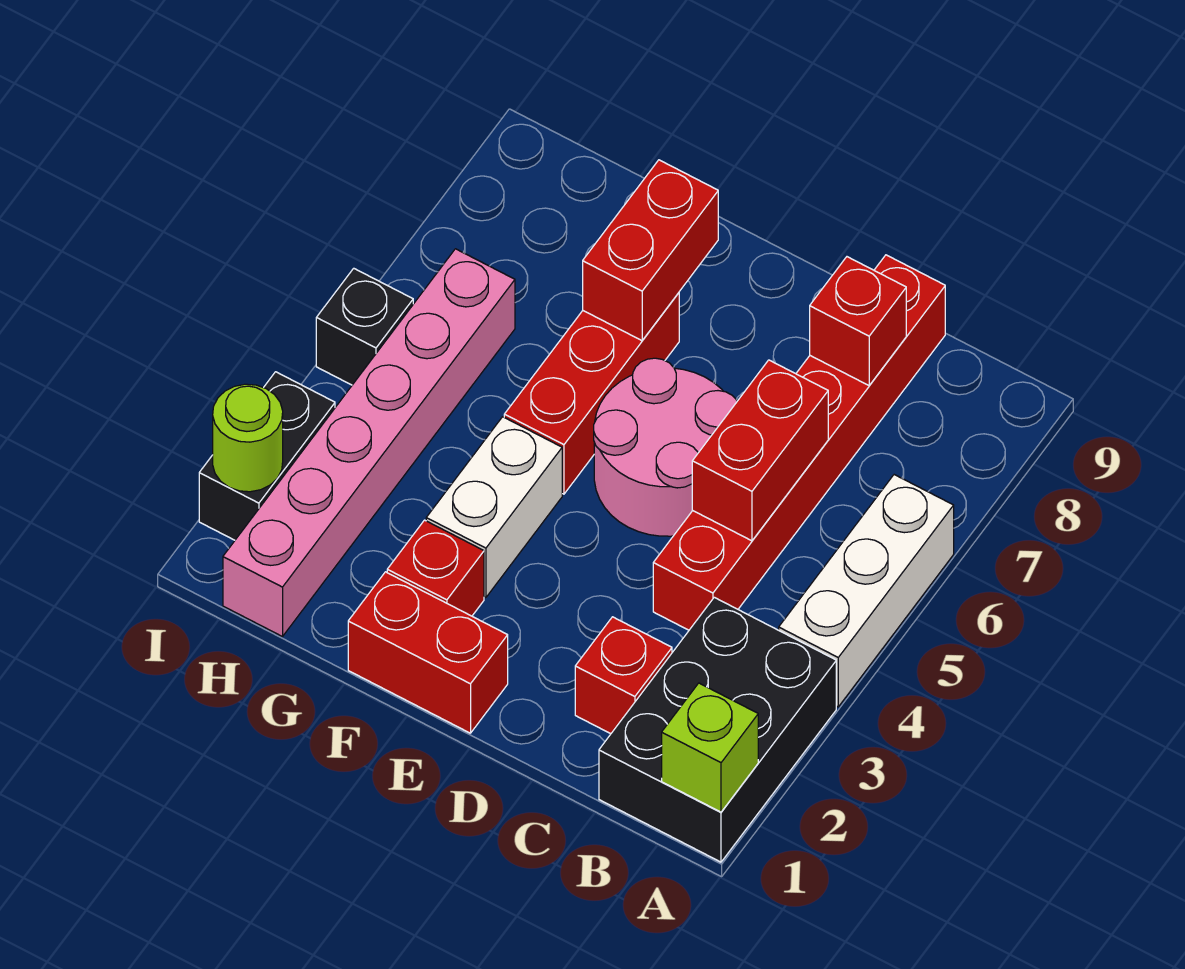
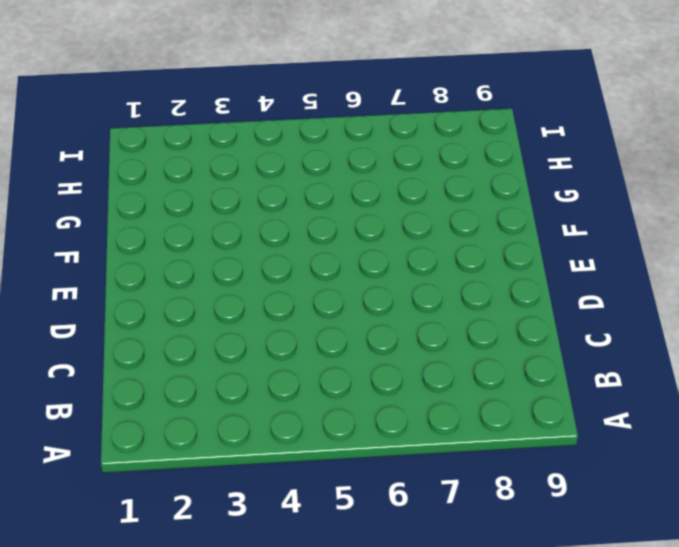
none -> black 2x3 brick [599,597,836,862]
none -> white 1x3 brick [779,475,954,707]
none -> red 1x1 brick [575,617,672,734]

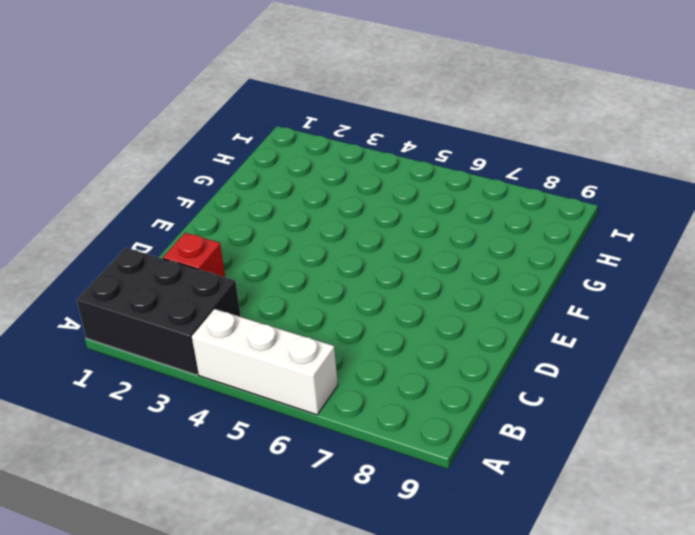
none -> red 1x6 brick [653,255,945,630]
none -> pink 2x2 round brick [594,358,737,536]
none -> red 1x2 brick [348,572,508,733]

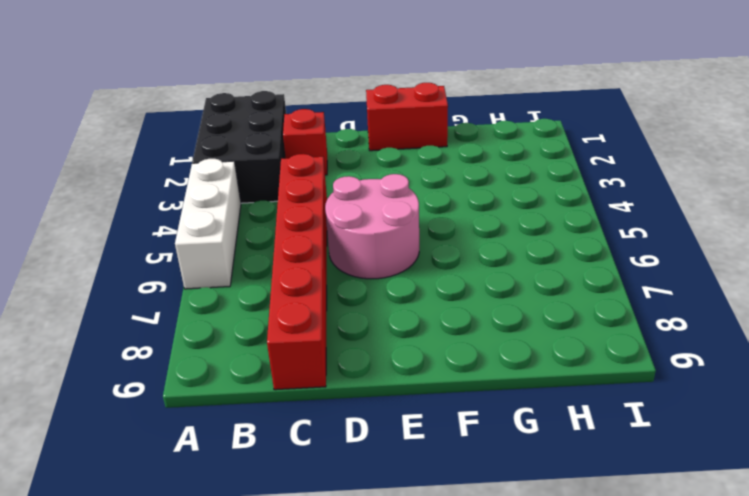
none -> red 1x1 brick [387,520,484,616]
none -> white 1x2 brick [426,417,562,598]
none -> red 1x3 brick [504,293,679,494]

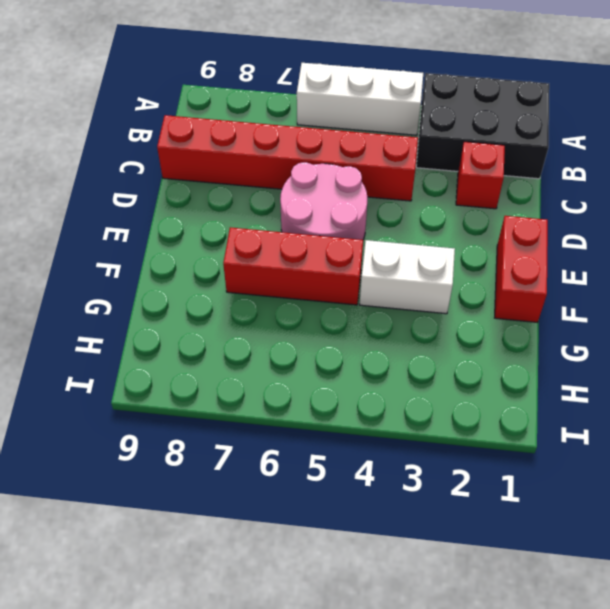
none -> red 1x1 brick [387,520,484,616]
none -> pink 1x6 brick [223,249,515,637]
none -> black 1x2 brick [199,372,335,540]

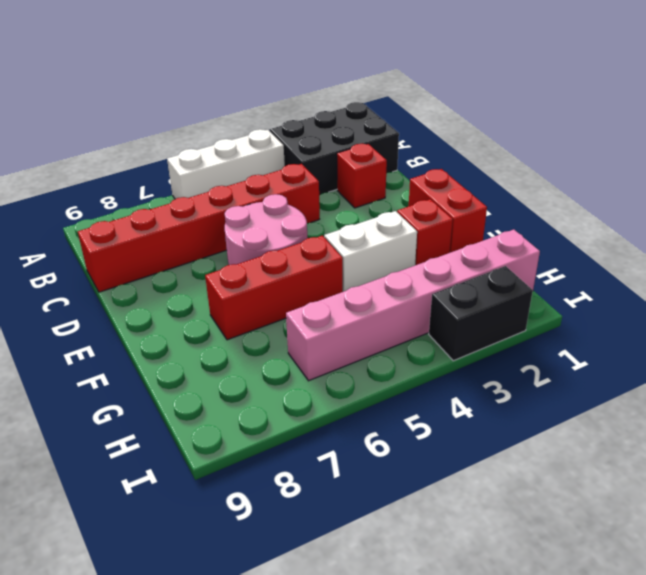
none -> black 1x1 brick [316,268,413,385]
none -> lime 1x1 brick [662,683,758,812]
none -> red 1x2 brick [692,360,828,541]

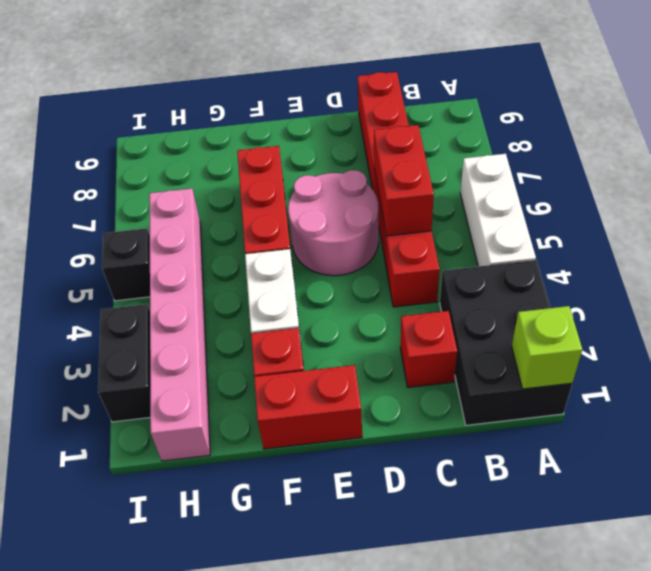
none -> red 1x1 brick [810,257,906,385]
none -> red 1x2 brick [583,160,718,341]
none -> lime 1x1 round brick [213,384,283,492]

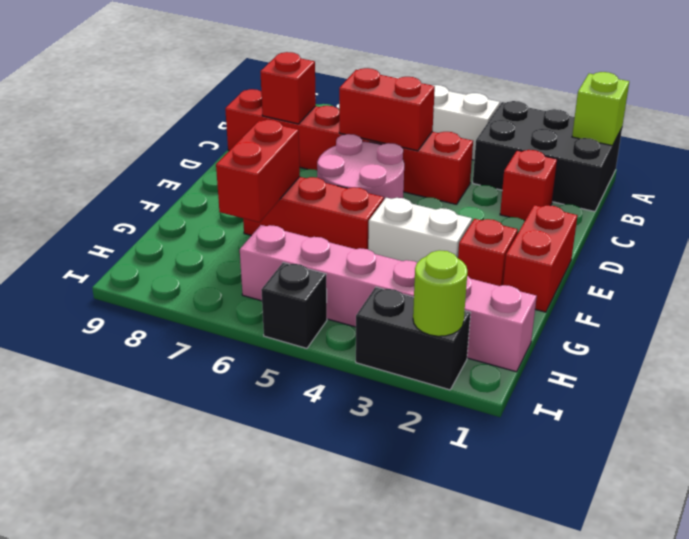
red 1x2 brick [216,120,300,222] -> red 1x2 brick turned to [583,160,718,341]

